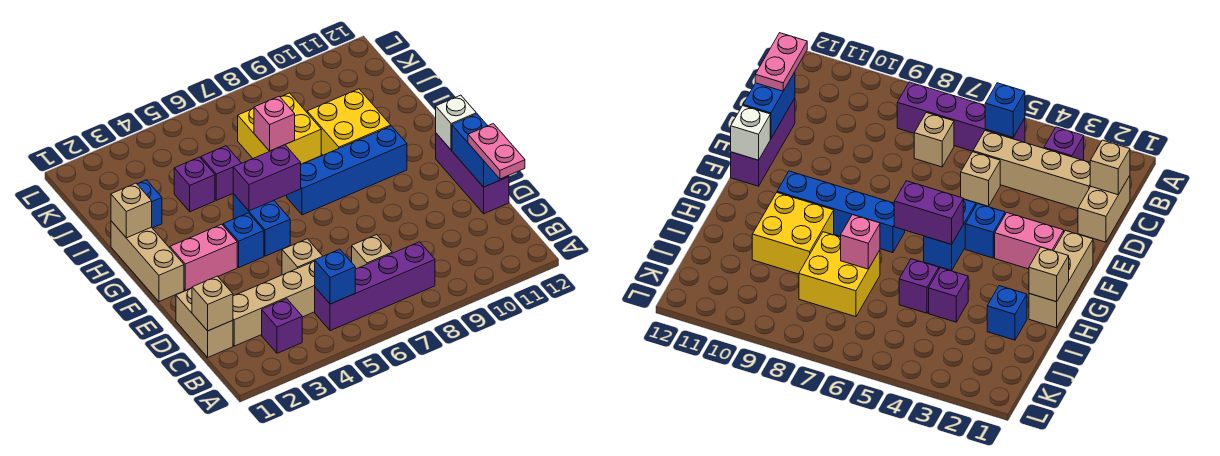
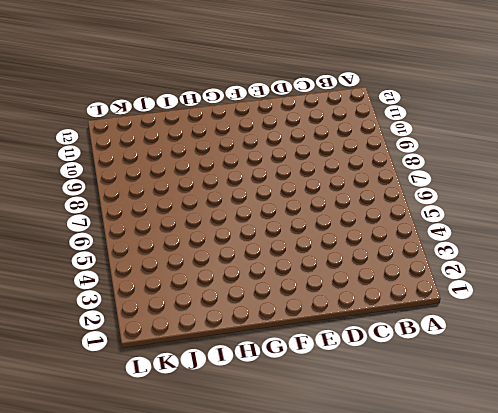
none -> purple 1x1 brick [262,299,302,353]
none -> purple 1x4 brick [315,242,435,331]
none -> tan 1x2 brick [176,288,233,357]

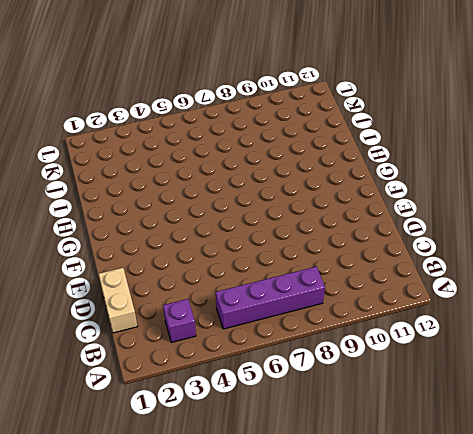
none -> tan 1x4 brick [233,261,315,346]
none -> tan 1x1 brick [352,235,392,269]
none -> tan 1x1 brick [282,239,323,275]

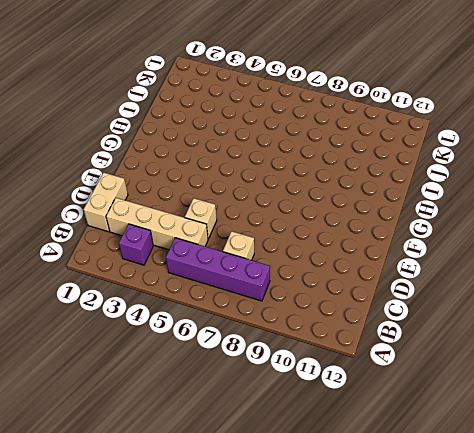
none -> purple 1x3 brick [436,133,509,214]
none -> tan 1x3 brick [111,221,184,302]
none -> pink 1x2 brick [170,224,237,290]

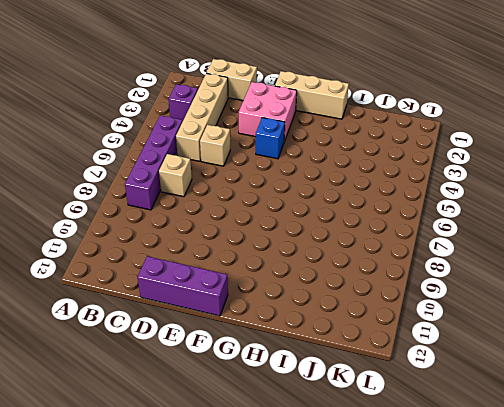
pink 2x2 brick [239,82,297,142] -> pink 1x2 brick [170,224,237,290]
none -> blue 1x2 brick [233,194,290,256]
none -> blue 1x4 brick [287,126,407,215]
none -> yellow 2x2 brick [307,89,391,155]

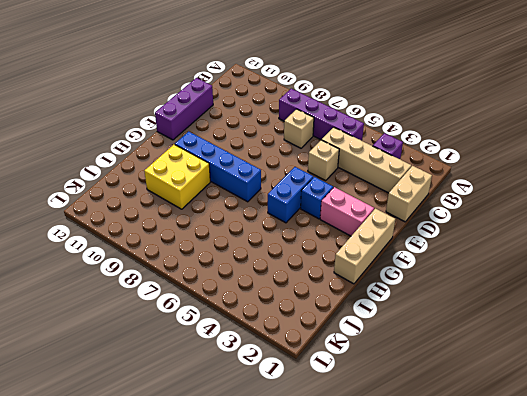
none -> blue 1x1 brick [137,180,162,228]
none -> purple 1x1 brick [174,157,215,212]
none -> purple 1x1 brick [201,146,241,200]

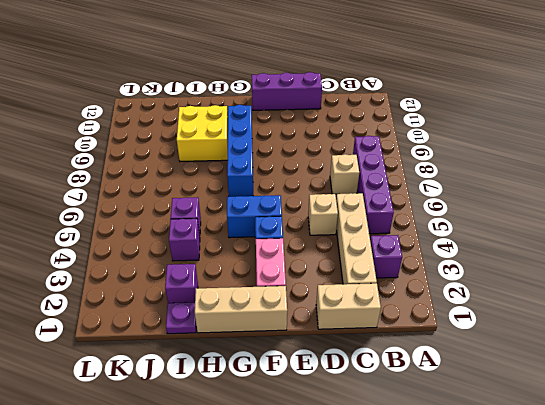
purple 1x1 plate [166,302,196,334] -> none
purple 1x1 brick [165,264,198,303] -> blue 1x1 brick [137,180,162,228]
none -> yellow 2x2 brick [238,93,321,164]
none -> blue 1x1 brick [315,249,355,304]
none -> tan 1x1 brick [192,276,233,331]

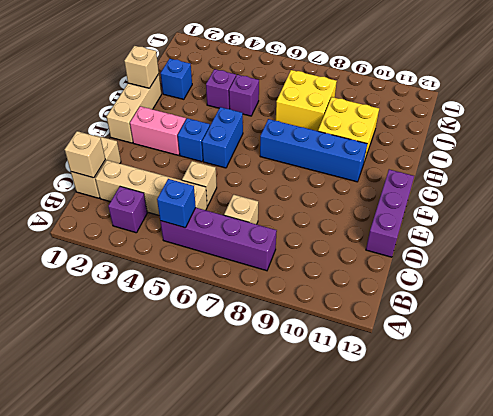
none -> blue 1x2 brick [452,114,509,187]
none -> white 1x1 brick [436,95,476,150]
none -> purple 1x2 brick [233,145,301,211]

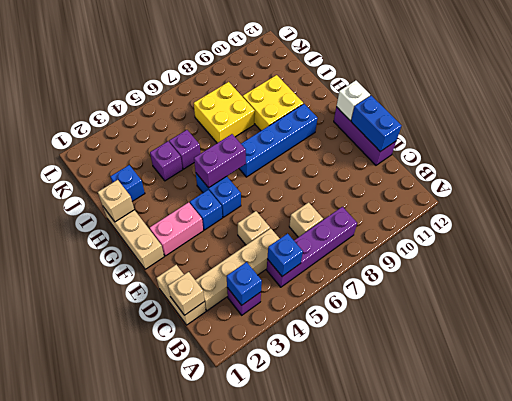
blue 1x1 brick [227,262,262,305] -> none
none -> pink 1x1 brick [254,96,295,151]
none -> pink 1x2 plate [468,124,525,179]

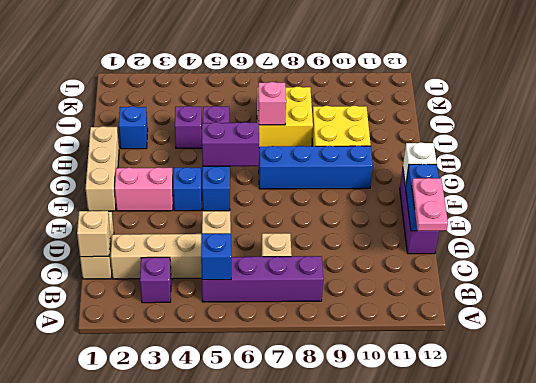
none -> tan 1x1 brick [111,183,152,238]

